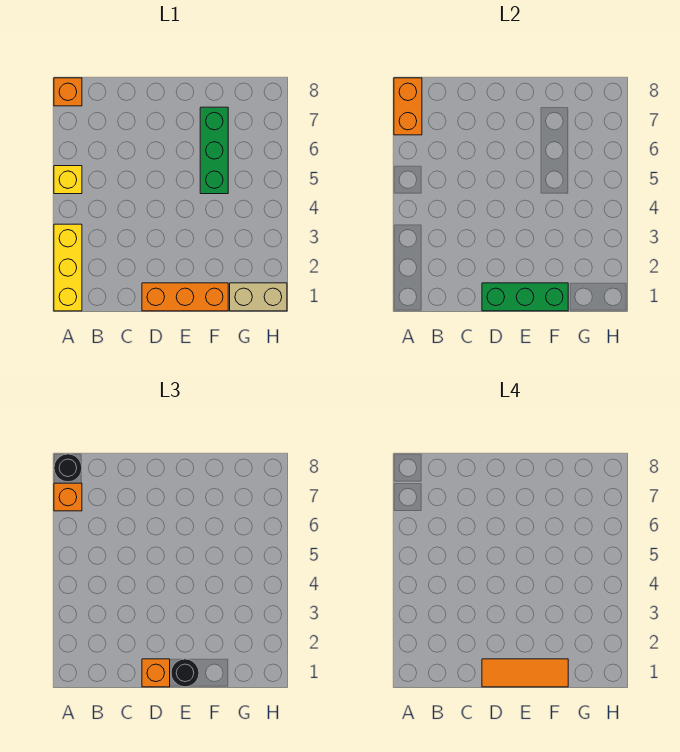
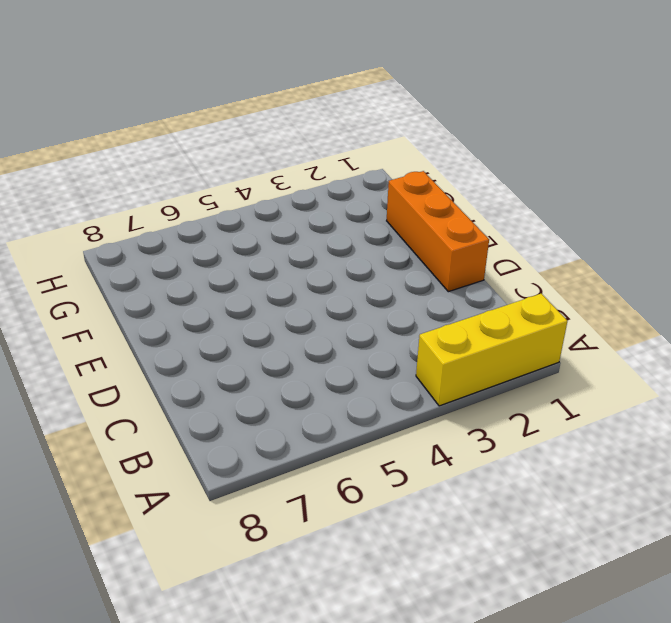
none -> yellow 1x1 brick [54,166,82,194]
none -> orange 1x1 brick [54,78,82,106]
none -> green 1x3 brick [200,107,228,194]

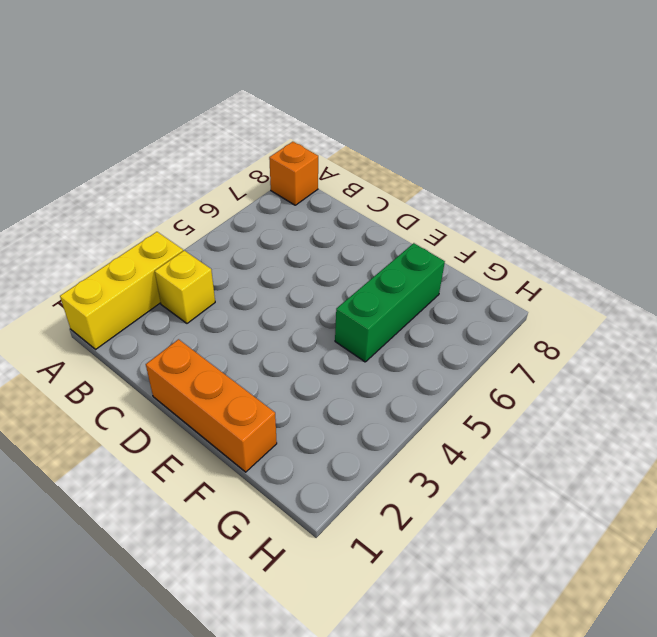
yellow 1x1 brick [155,251,215,323] -> yellow 1x1 brick moved to [54,166,82,194]
none -> tan 1x2 brick [230,283,287,311]
none -> orange 1x2 brick [394,78,422,135]
none -> green 1x3 brick [482,283,568,311]

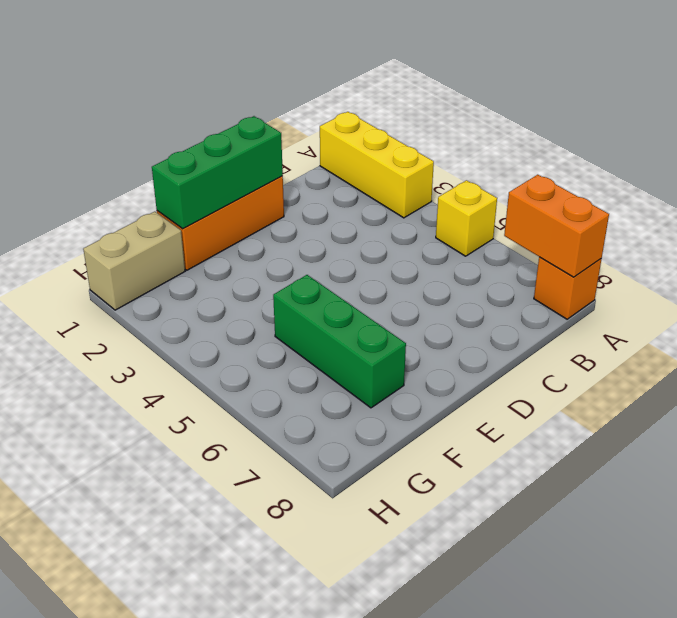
none -> orange 1x1 brick [54,483,82,511]
none -> black 1x1 round brick [54,454,82,482]
none -> orange 1x1 brick [142,659,170,687]

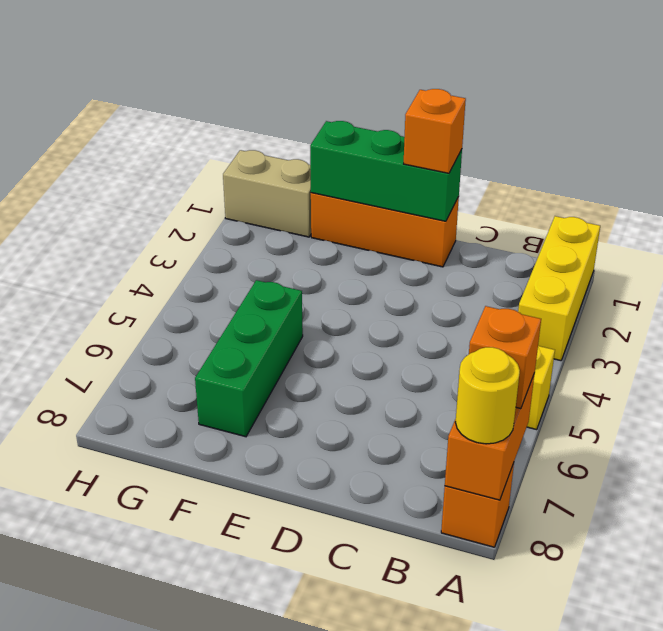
yellow 1x1 round brick [456,347,520,444] -> black 1x1 round brick [54,454,82,482]
none -> black 1x1 round brick [171,659,199,687]
none -> orange 1x3 tile [482,659,568,687]

